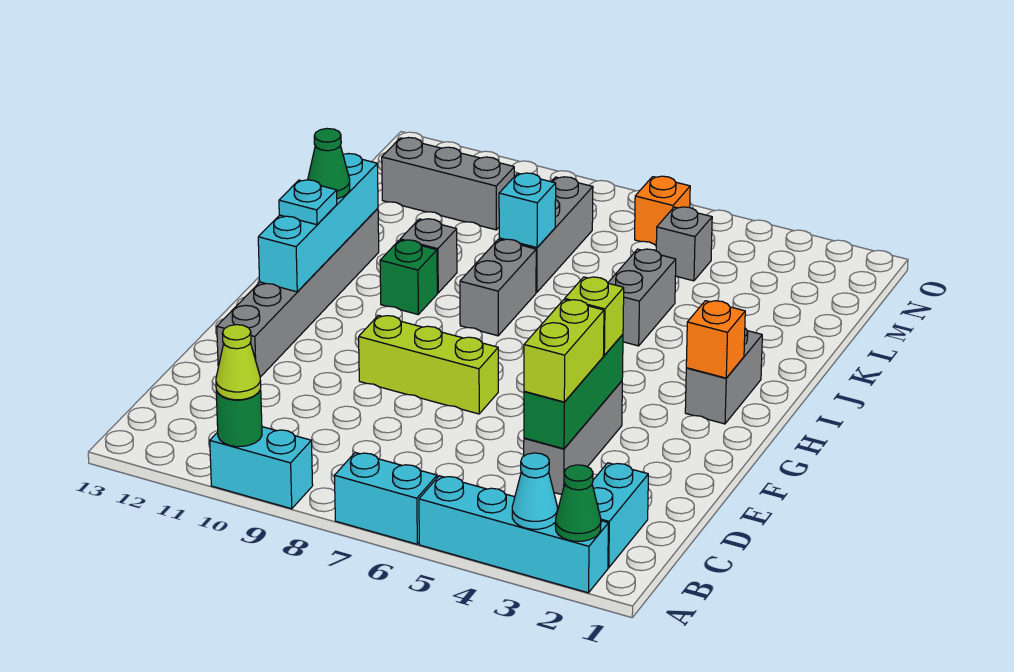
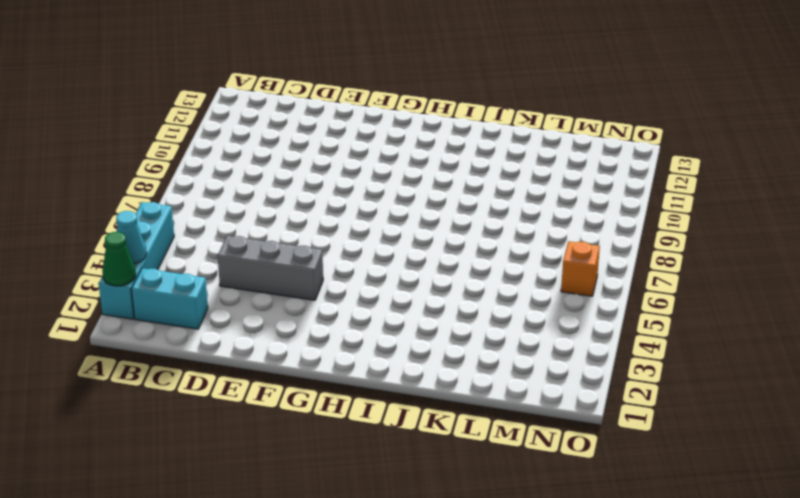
none -> cyan 1x2 brick [334,453,437,544]
none -> cyan 1x2 brick [210,427,313,509]
none -> grey 1x6 brick [217,209,379,377]

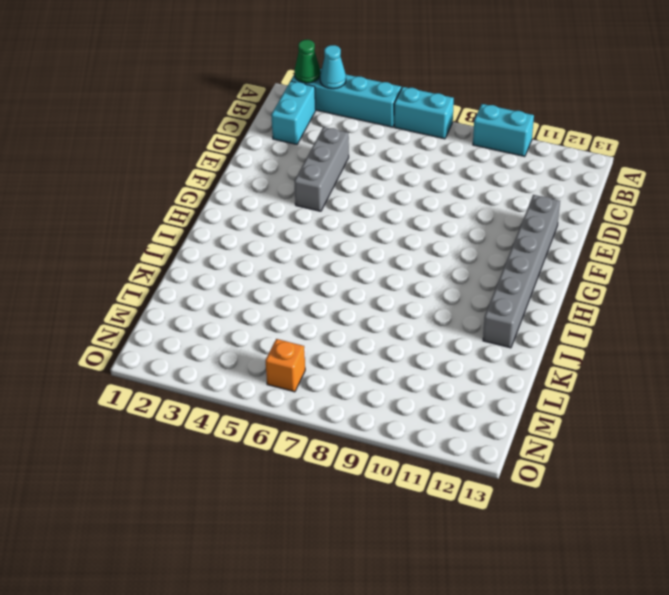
none -> lime 1x3 brick [359,315,498,414]
none -> grey 1x2 brick [685,328,762,424]
none -> grey 1x2 brick [460,239,536,336]

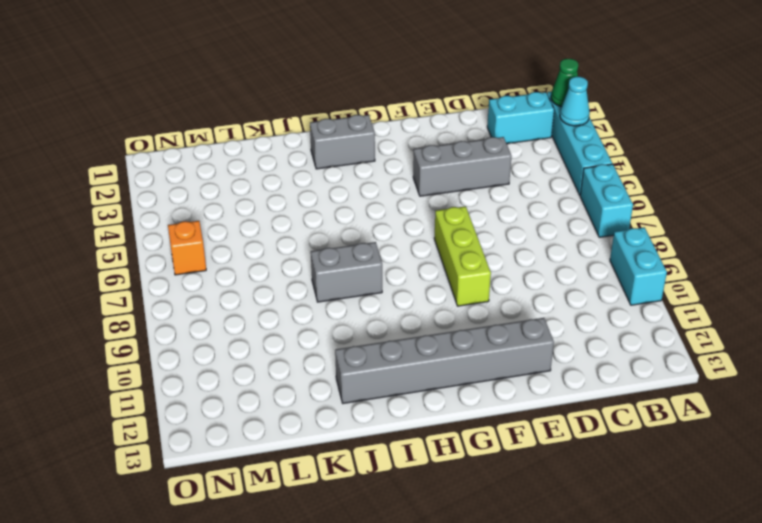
none -> green 1x1 brick [380,240,437,314]
none -> grey 1x2 brick [608,249,676,346]
none -> grey 1x1 brick [400,219,457,293]

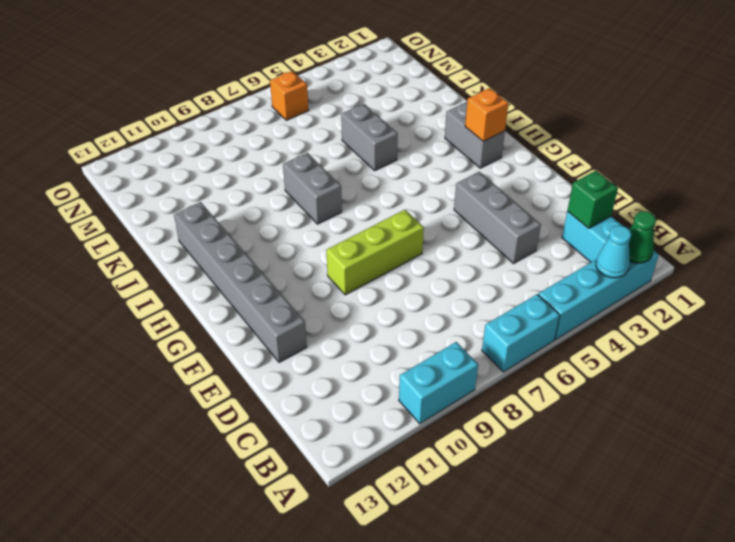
green 1x1 brick [567,171,618,228] -> green 1x1 brick moved to [380,240,437,314]
none -> grey 1x1 brick [400,219,457,293]
none -> grey 1x3 brick [499,177,593,292]
none -> grey 1x1 brick [656,207,712,281]

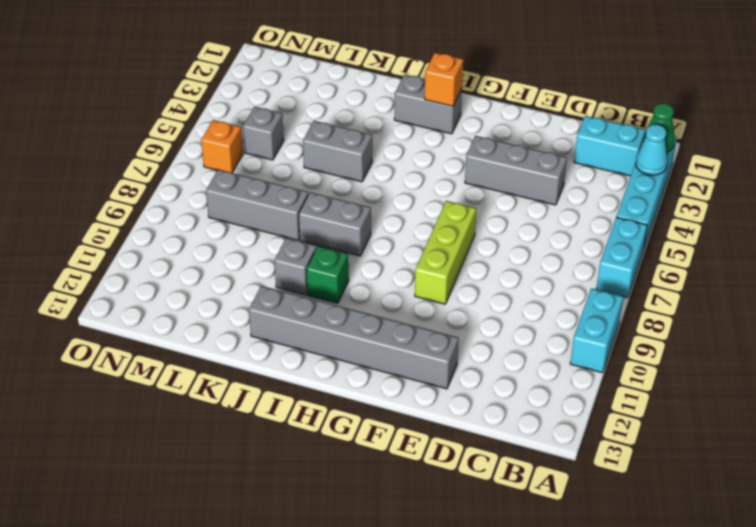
none -> grey 1x3 brick [382,137,514,230]
none -> green 1x1 round brick [216,389,262,447]
none -> green 1x3 brick [524,334,623,449]

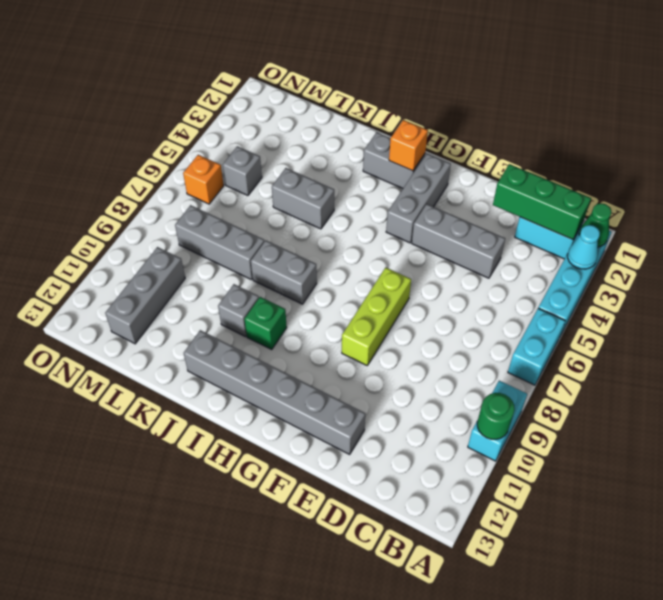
green 1x3 brick [493,164,591,240] -> green 1x3 brick moved to [524,334,623,449]
grey 1x3 brick [386,154,451,243] -> none
none -> cyan 1x4 brick [258,154,378,292]
none -> cyan 1x1 brick [499,173,556,248]
none -> lime 1x1 cone [216,325,261,400]

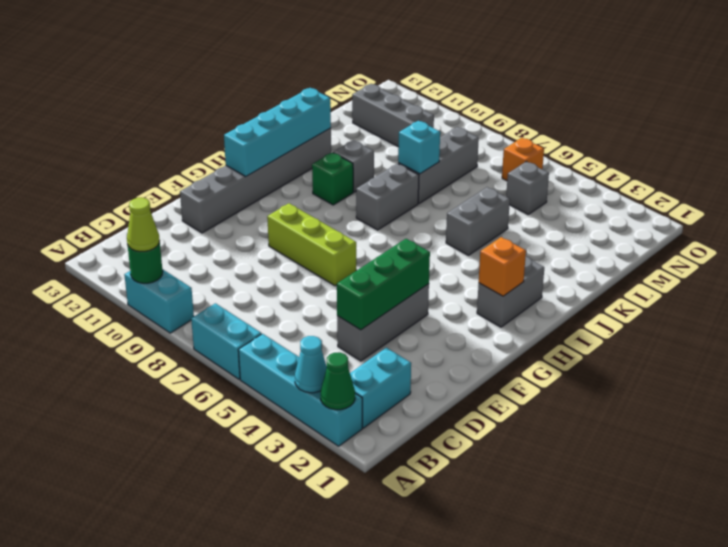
none -> lime 1x2 brick [524,300,604,402]
none -> lime 1x1 brick [565,277,624,355]
none -> cyan 1x1 plate [279,180,337,225]

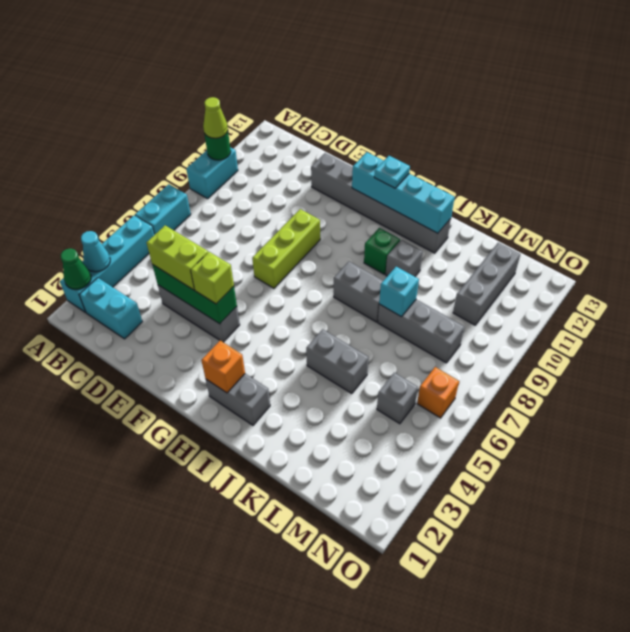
none -> green 1x1 cone [308,129,350,199]

